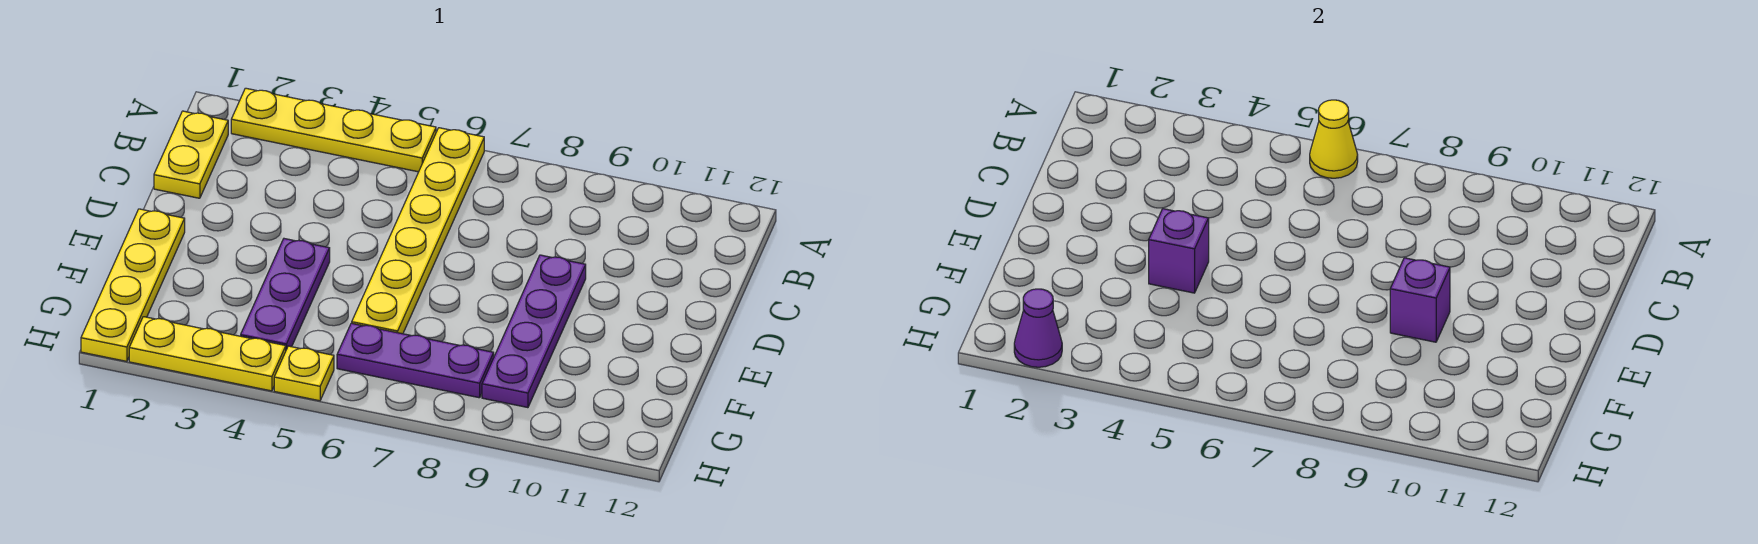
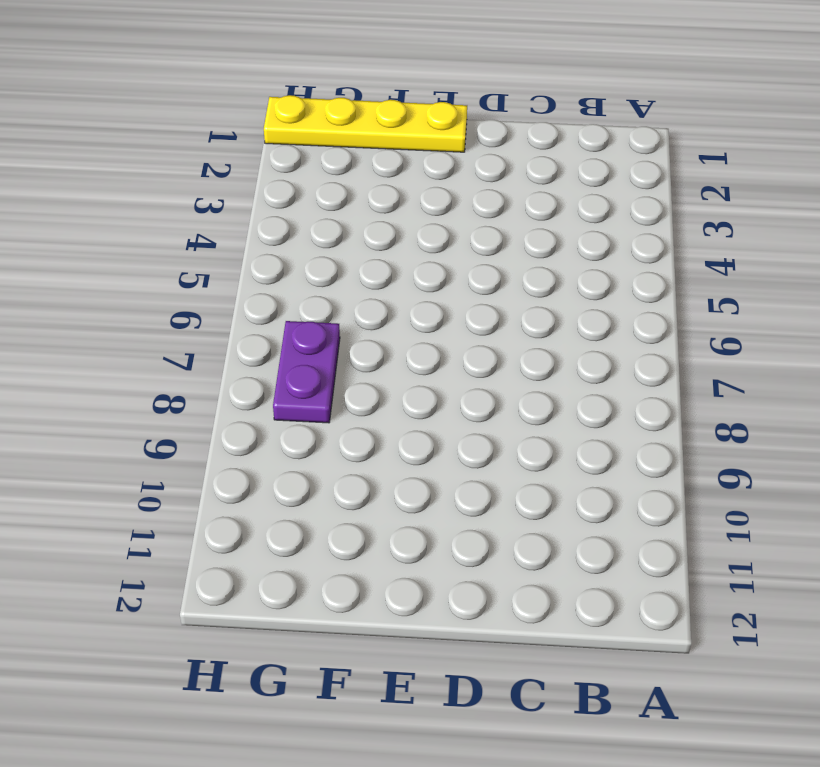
purple 1x2 plate [273,321,340,423] -> purple 1x3 plate [337,323,494,398]
none -> yellow 1x4 plate [231,88,436,172]
none -> yellow 1x6 plate [352,128,484,334]
none -> yellow 1x2 plate [154,111,228,198]

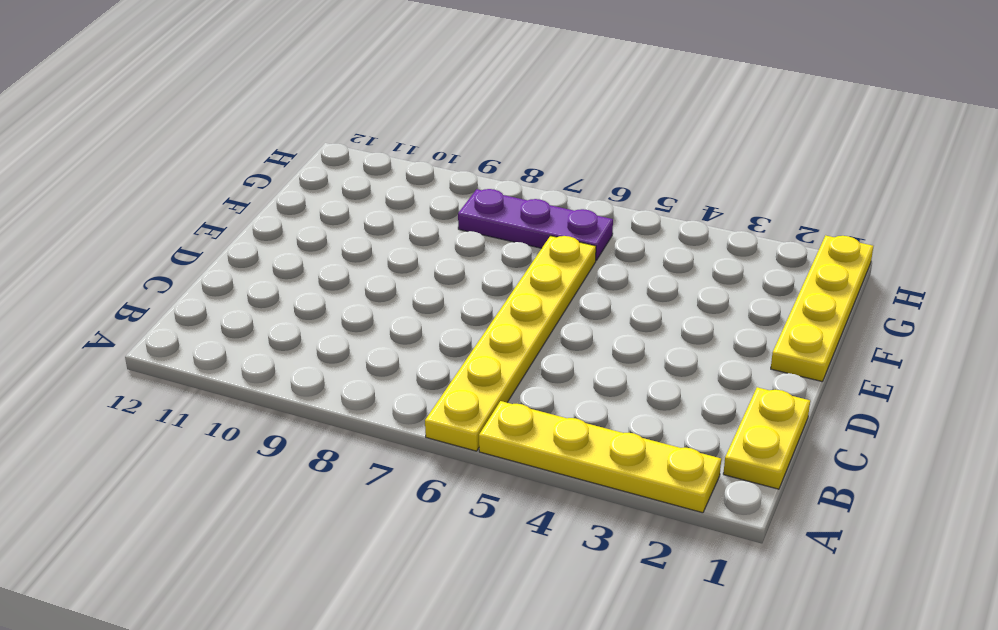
none -> purple 1x4 plate [482,255,586,408]
none -> purple 1x3 plate [241,239,330,350]
none -> yellow 1x3 plate [129,317,286,391]

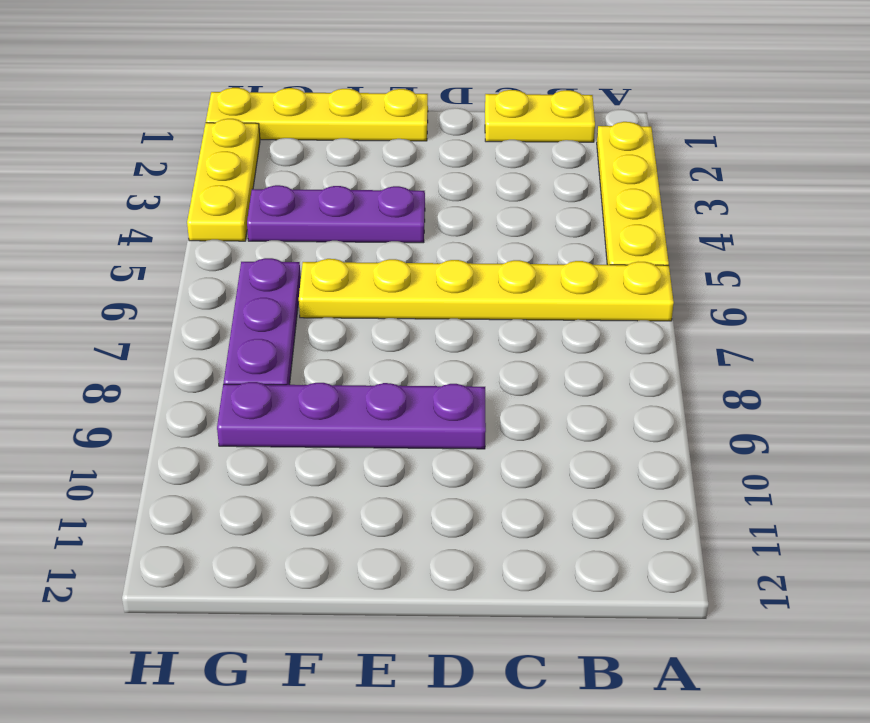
none -> yellow 1x1 plate [274,346,334,401]
none -> yellow 1x1 cone [1310,100,1358,178]
none -> purple 1x1 brick [1149,209,1209,293]

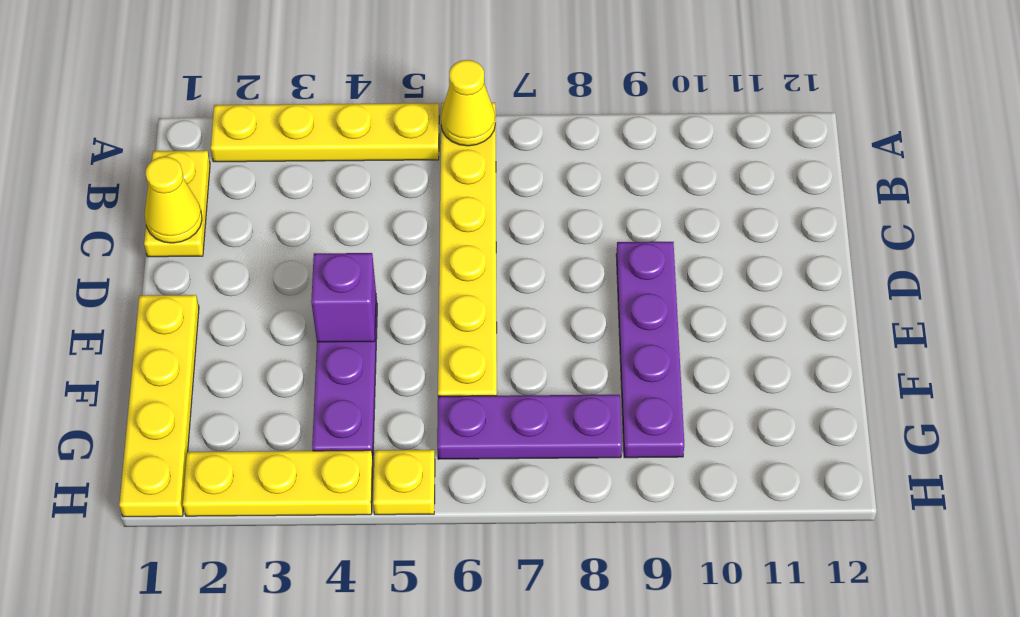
yellow 1x1 cone [145,157,202,243] -> none
none -> purple 1x1 brick [1390,258,1450,342]
none -> purple 1x1 cone [1014,289,1062,367]

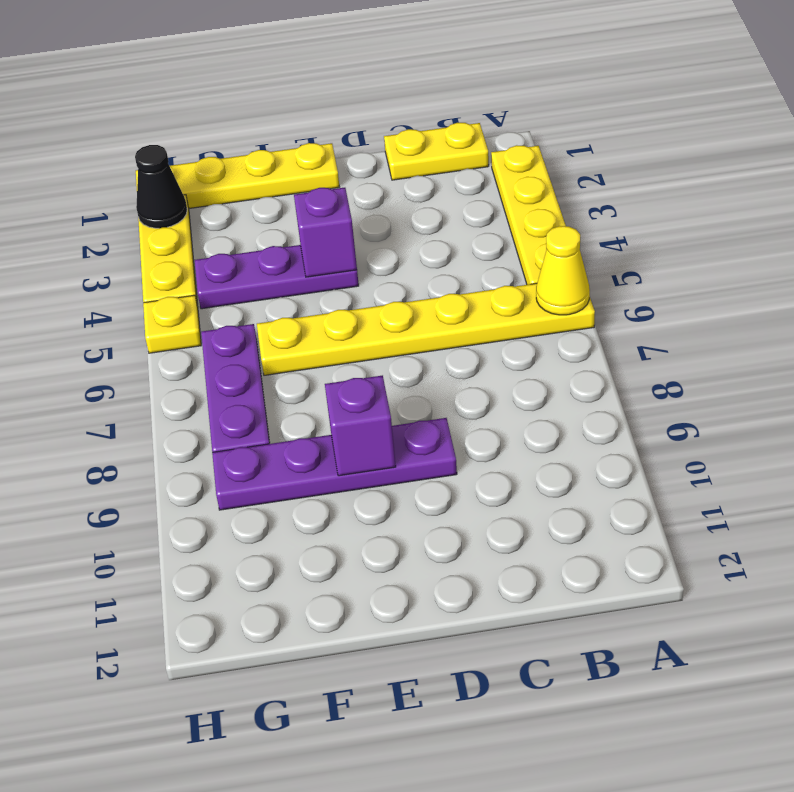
black 1x1 cone [135,145,187,228] -> purple 1x1 cone [1014,289,1062,367]

